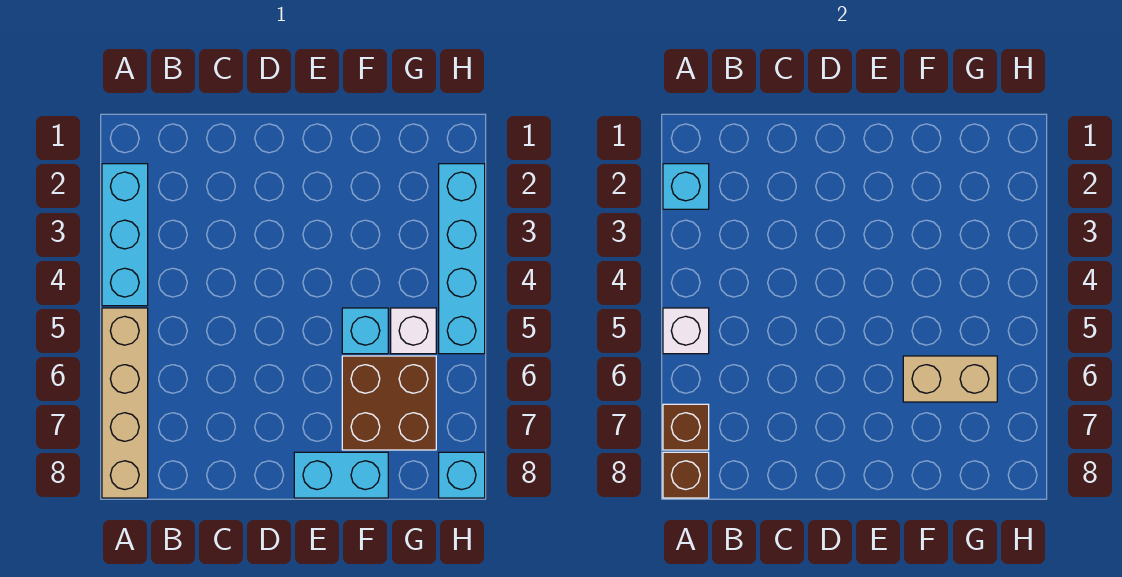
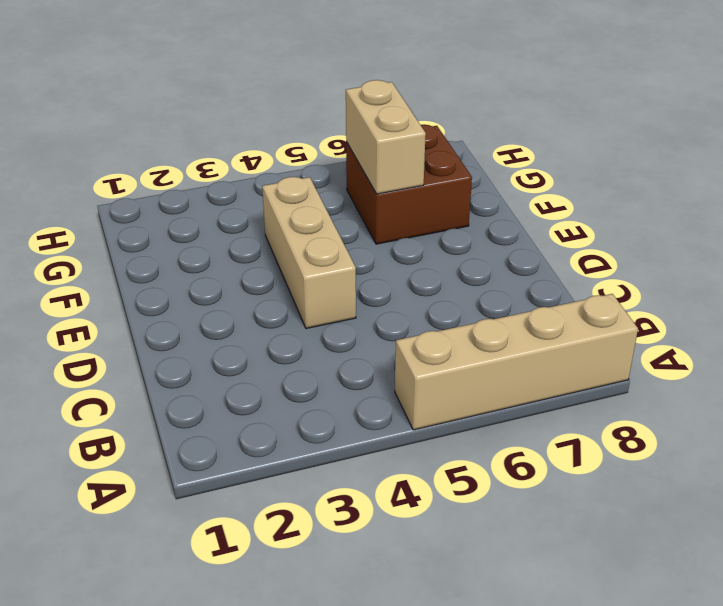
tan 1x3 brick [262,177,356,328] -> none
none -> cyan 1x3 brick [102,164,148,306]
none -> cyan 1x2 brick [294,452,388,498]
none -> cyan 1x1 brick [342,308,388,354]

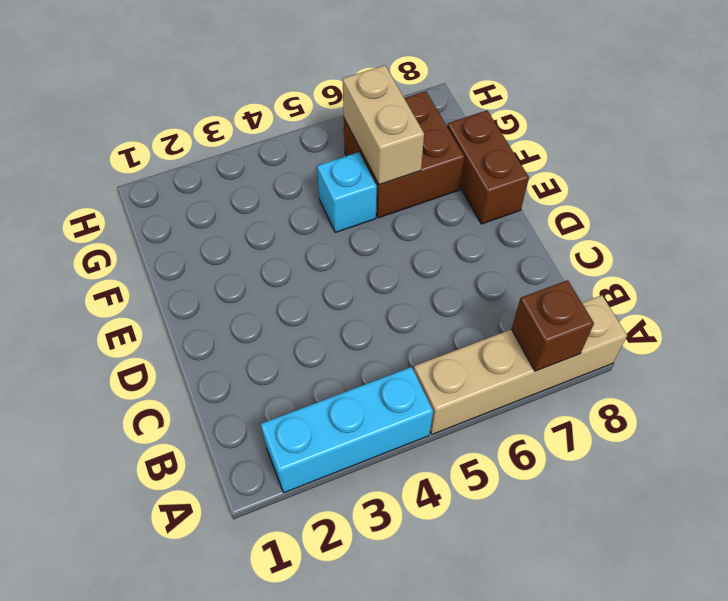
brown 1x2 brick [447,110,529,224] -> cyan 1x2 brick [294,452,388,498]
none -> white 1x1 brick [391,308,436,354]
none -> cyan 1x4 brick [439,164,485,354]
none -> cyan 1x1 brick [439,452,485,498]

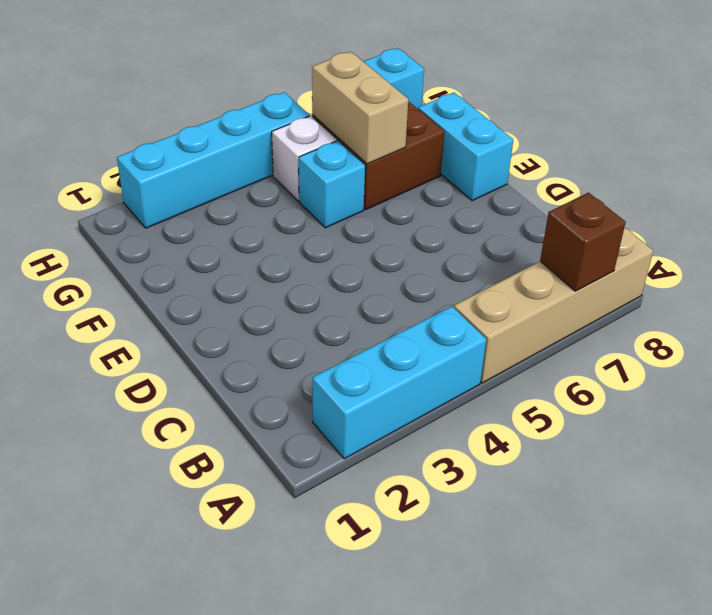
none -> cyan 1x1 brick [663,164,709,209]
none -> white 1x1 brick [663,308,709,354]
none -> brown 1x1 brick [663,452,709,498]

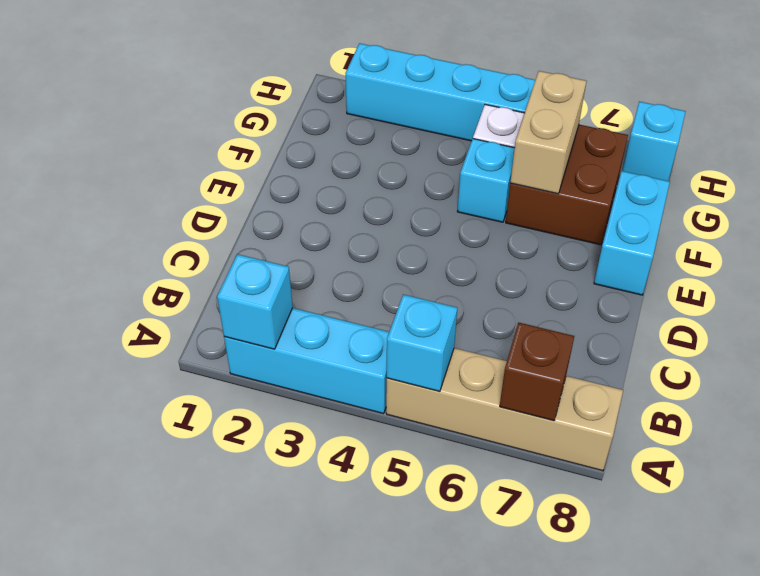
cyan 1x1 brick [387,294,457,392] -> white 1x1 brick [663,308,709,354]
none -> brown 1x1 brick [663,452,709,498]

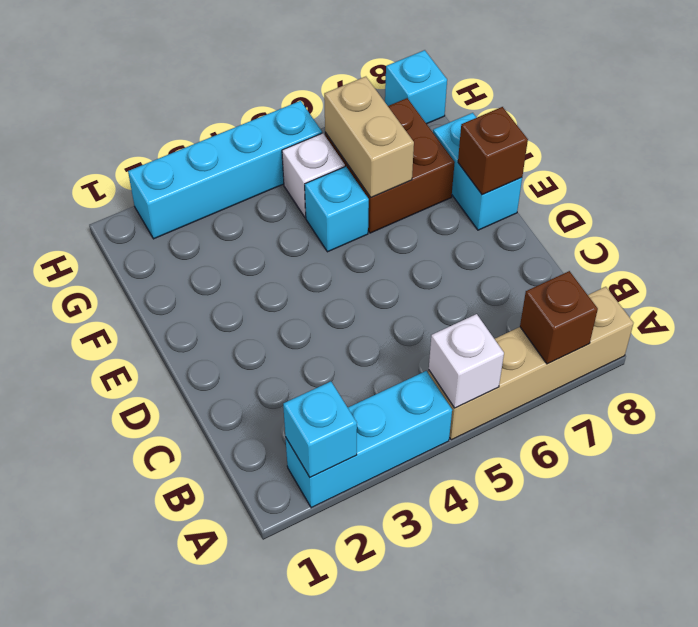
brown 1x1 brick [458,107,528,195] -> brown 1x1 brick moved to [663,452,709,498]

